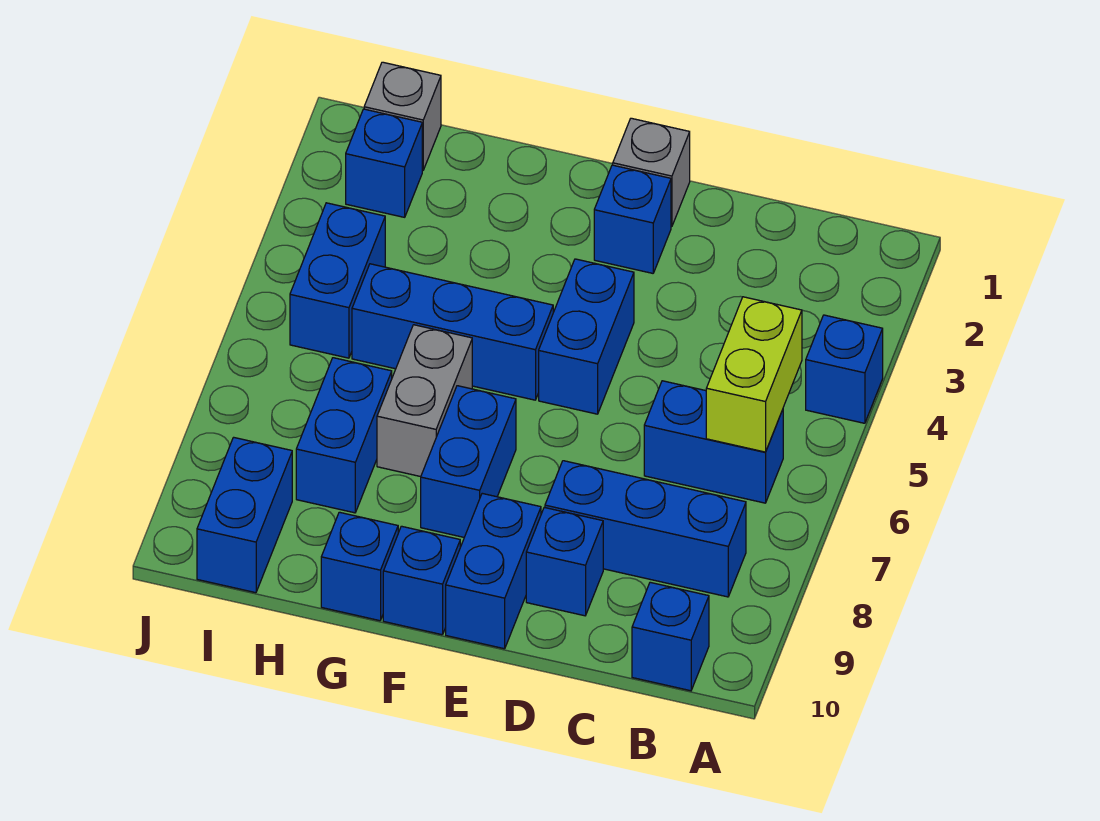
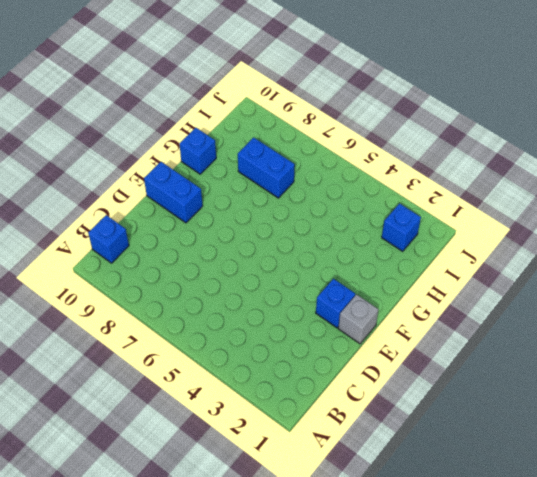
none -> blue 1x1 brick [806,315,883,423]
none -> blue 1x2 brick [644,381,783,503]
none -> blue 1x3 brick [545,461,746,597]

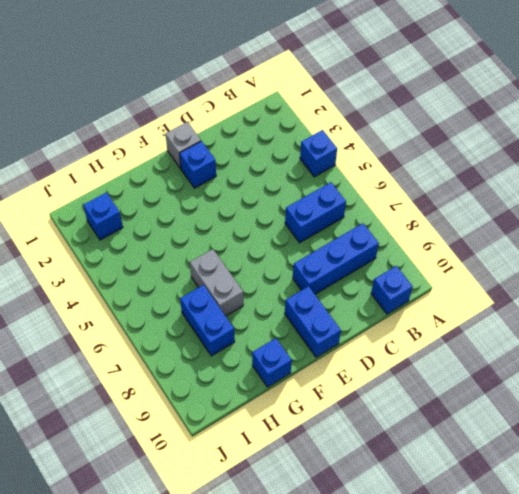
none -> blue 1x1 brick [526,507,603,616]
none -> blue 1x2 brick [539,259,634,414]
none -> blue 1x3 brick [352,264,553,400]

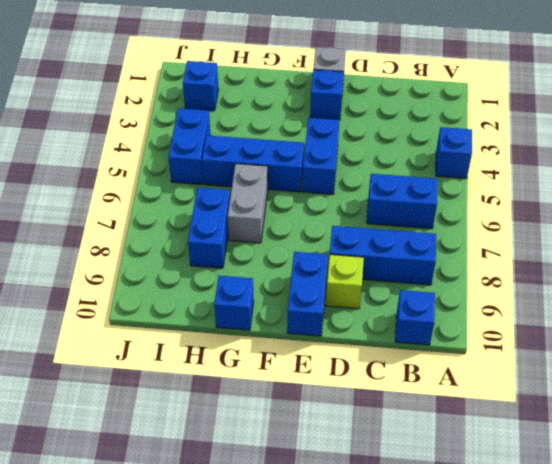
lime 1x1 brick [326,255,364,309] -> blue 1x1 brick [526,507,603,616]
none -> blue 1x2 brick [421,386,516,537]
none -> blue 1x1 brick [383,526,460,635]
none -> grey 1x1 brick [364,62,441,170]

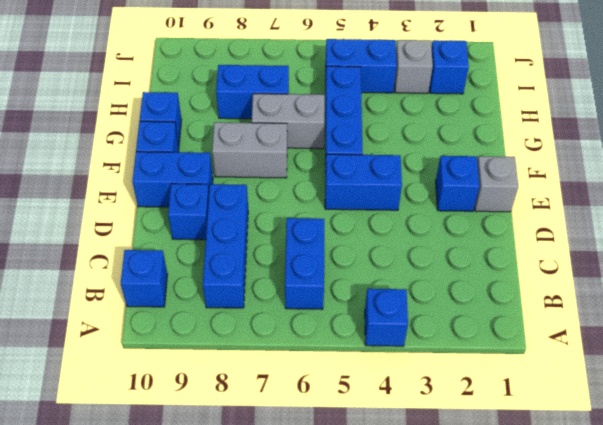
grey 1x2 brick [212,122,287,178] -> blue 1x2 brick [421,386,516,537]
grey 1x1 brick [395,40,433,93] -> grey 1x1 brick moved to [364,62,441,170]
none -> blue 1x2 brick [197,437,292,593]
none -> lime 1x2 brick [706,297,802,452]

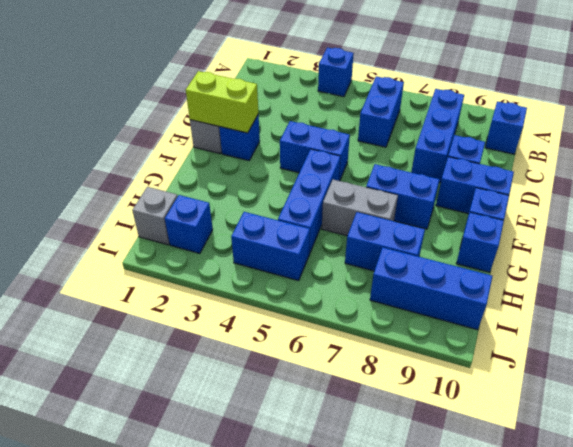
lime 1x2 brick [186,71,258,133] -> lime 1x2 brick moved to [706,297,802,452]
blue 1x3 brick [370,248,492,330] -> blue 1x2 brick [197,437,292,593]

